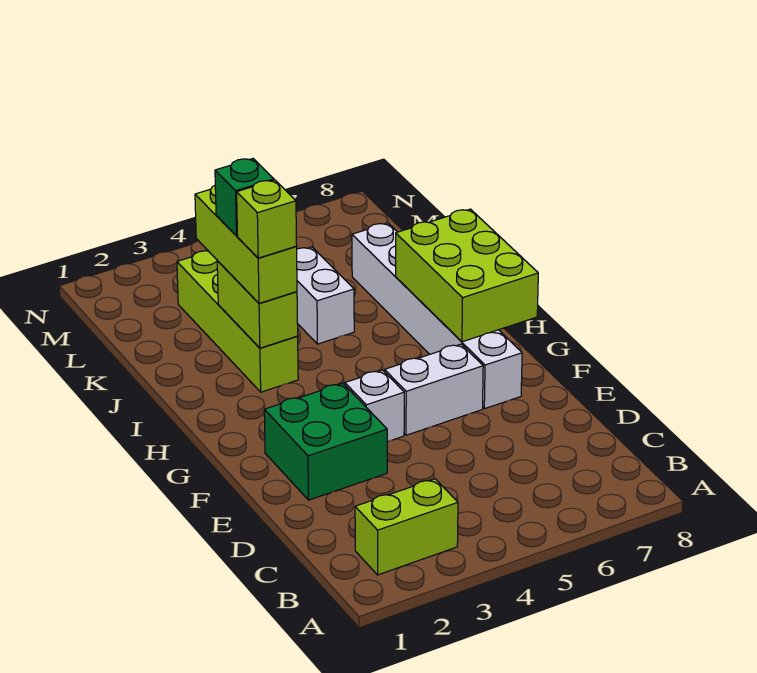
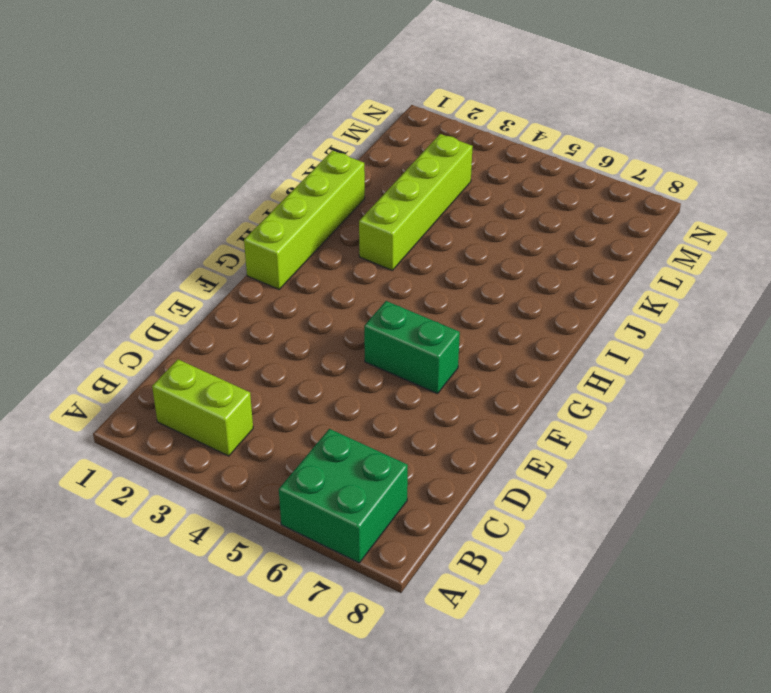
green 2x2 brick [279,429,408,563] -> green 2x2 brick moved to [264,383,387,500]
green 1x2 brick [364,301,460,394] -> white 1x2 brick [385,344,483,435]
lime 1x4 brick [244,151,365,289] -> none
none -> white 1x1 brick [345,370,404,442]
none -> white 1x6 brick [352,223,522,409]
none -> white 1x2 brick [297,247,354,344]

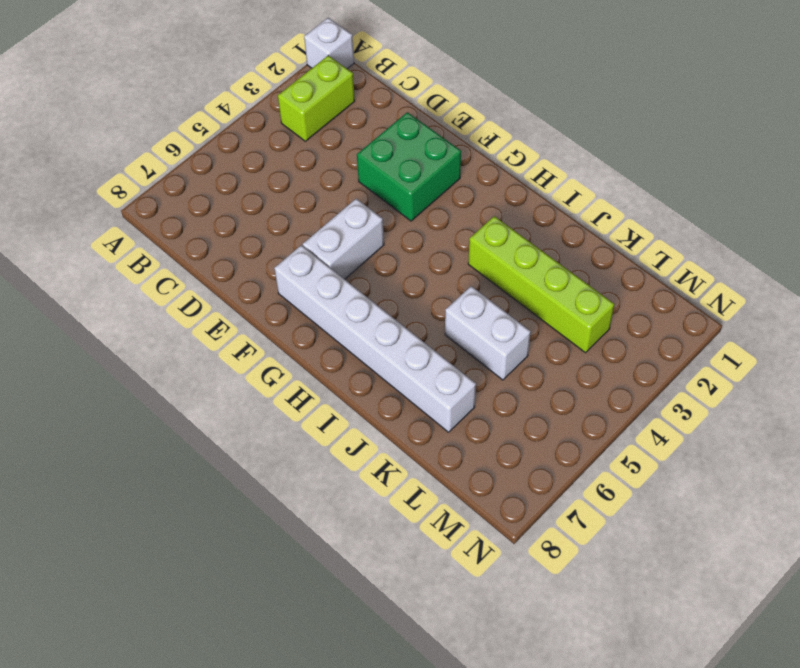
white 1x1 brick [304,18,354,69] -> white 1x1 brick moved to [345,370,404,442]
none -> lime 2x3 brick [396,209,538,342]
none -> lime 1x2 brick [217,261,298,348]
none -> lime 1x3 brick [195,186,297,303]

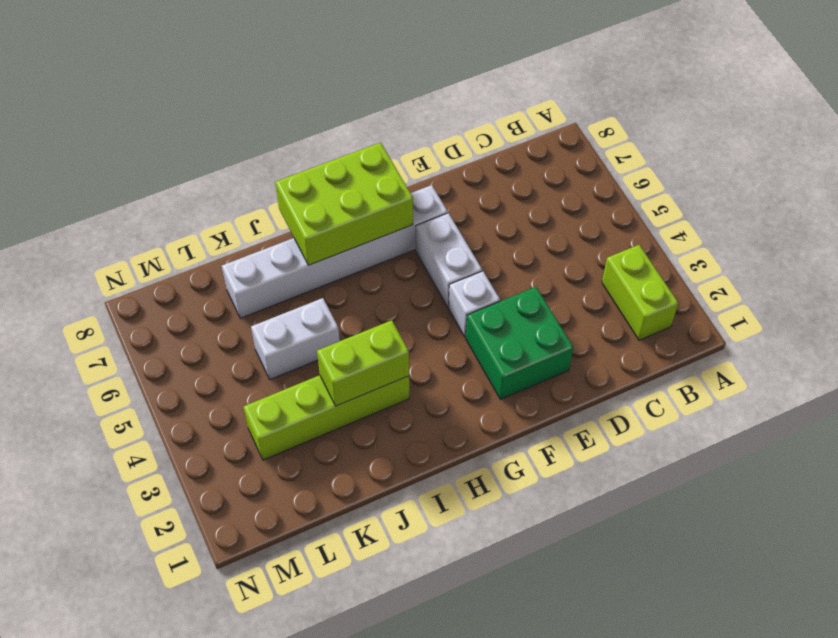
none -> lime 1x3 brick [195,186,297,303]
none -> lime 1x1 brick [237,180,297,258]
none -> green 1x1 brick [215,159,274,236]

